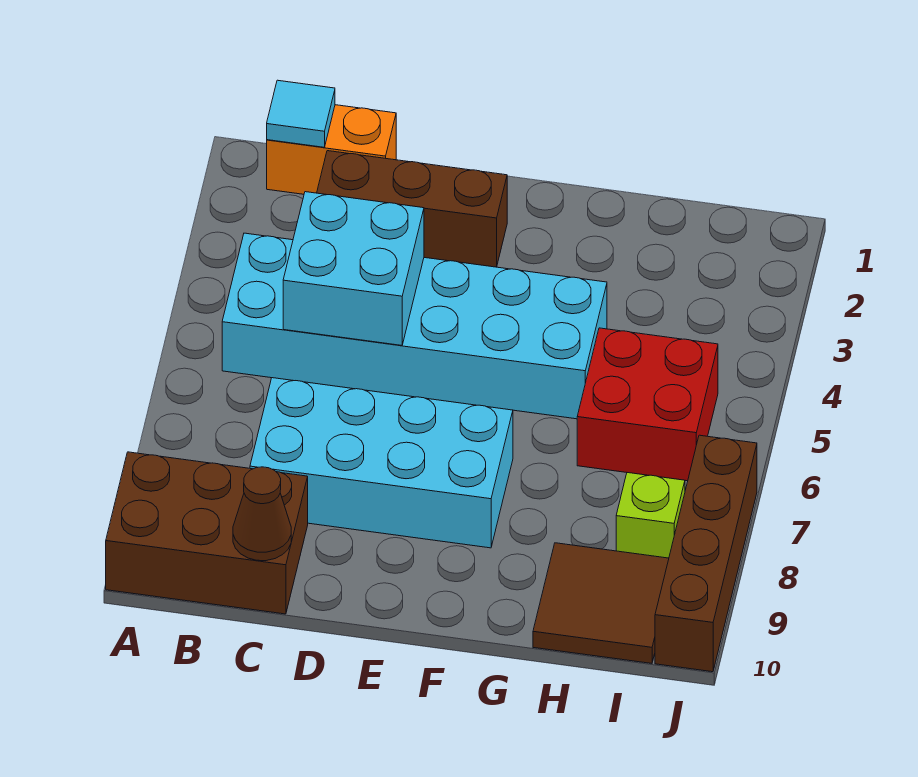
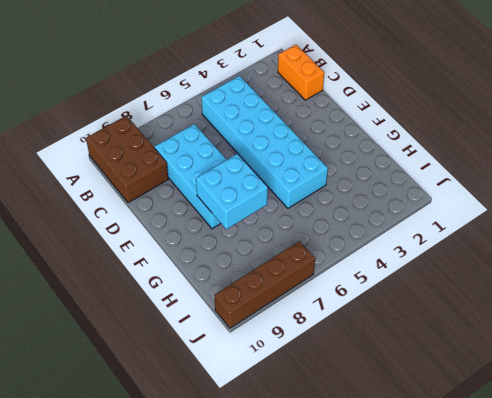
cyan 2x2 brick [196,154,268,229] -> cyan 2x2 brick moved to [283,192,424,345]
none -> brown 1x3 brick [317,151,507,267]
none -> red 2x2 brick [577,328,718,481]
none -> brown 2x2 tile [533,543,669,663]

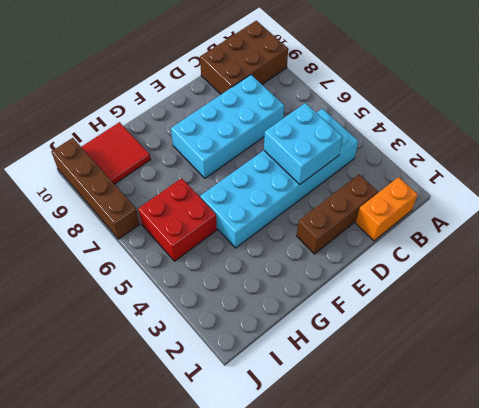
red 2x2 tile [82,122,151,184] -> brown 2x2 tile [533,543,669,663]
none -> lime 1x1 brick [616,473,685,558]
none -> cyan 1x1 tile [267,80,335,147]
none -> brown 1x1 cone [233,467,291,561]

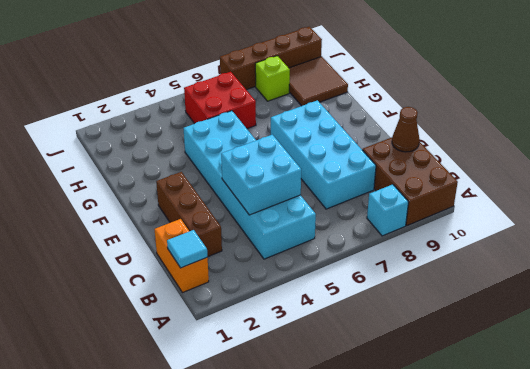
cyan 1x1 brick [367,184,408,236] -> none

